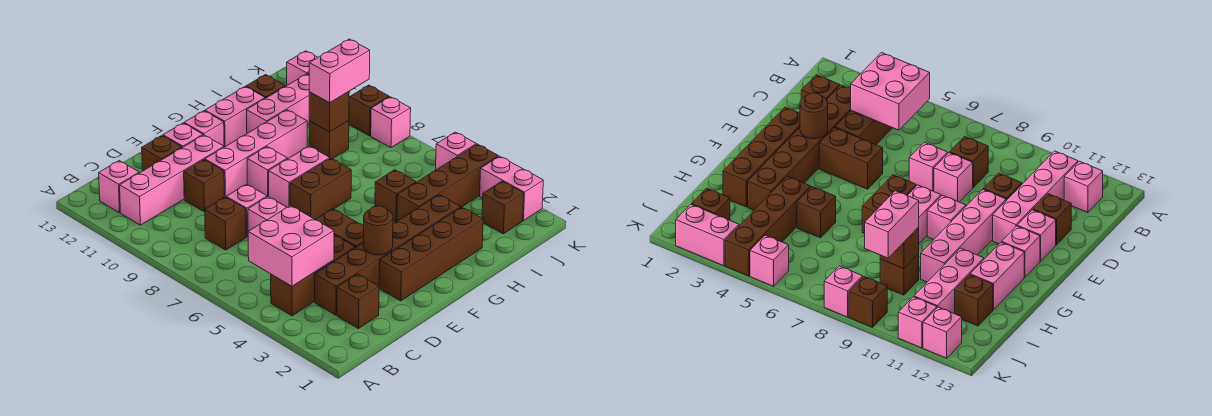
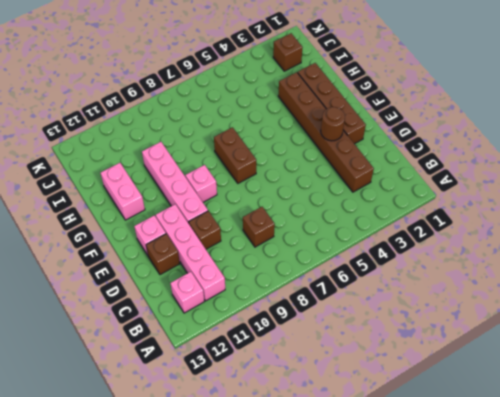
none -> brown 1x3 brick [271,235,355,316]
none -> brown 1x1 brick [337,274,379,329]
none -> pink 1x1 brick [248,197,287,232]
none -> pink 1x1 brick [226,184,267,237]

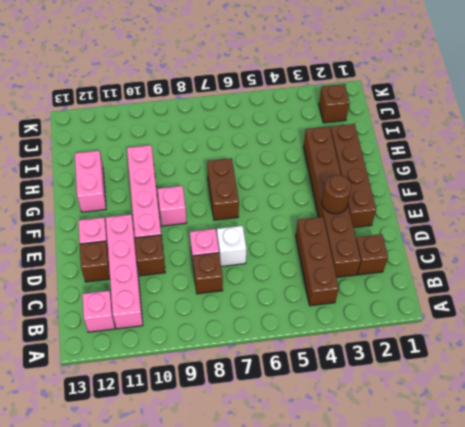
white 1x1 brick [217,226,246,266] -> pink 1x1 brick [248,197,287,232]
none -> brown 1x2 brick [315,209,364,248]
none -> pink 1x2 brick [269,146,330,207]
none -> pink 1x1 brick [184,111,224,146]
none -> brown 1x4 brick [397,144,498,221]

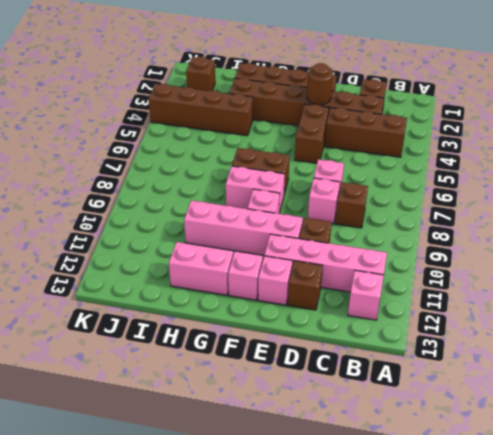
none -> brown 1x1 brick [375,170,416,222]
none -> pink 1x3 brick [246,74,309,133]
none -> brown 1x1 brick [309,121,349,159]
none -> brown 1x1 brick [246,75,285,98]

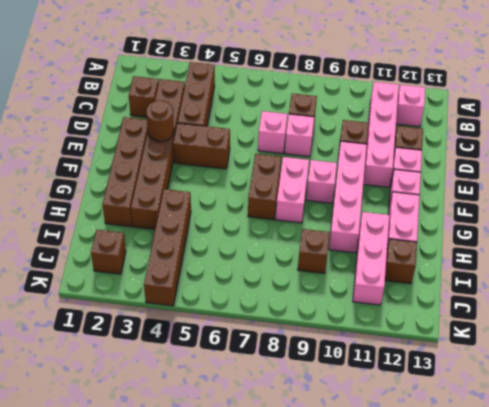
none -> brown 1x1 brick [375,170,416,222]
none -> pink 1x2 brick [480,156,543,221]
none -> pink 1x1 brick [436,132,476,170]
none -> pink 1x1 brick [371,97,411,148]

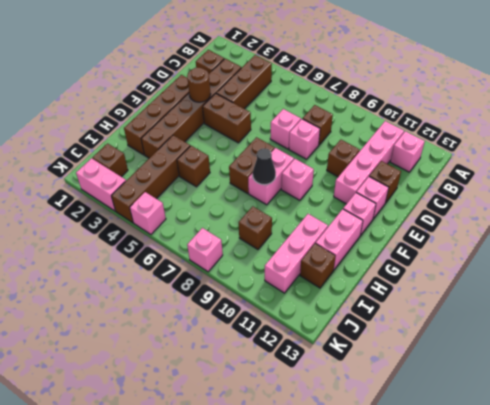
black 1x1 cone [253,148,276,185] -> none
none -> pink 1x4 brick [205,110,307,197]
none -> brown 1x1 brick [349,85,389,136]
none -> pink 1x1 brick [898,297,937,348]
none -> pink 1x1 brick [287,51,318,85]

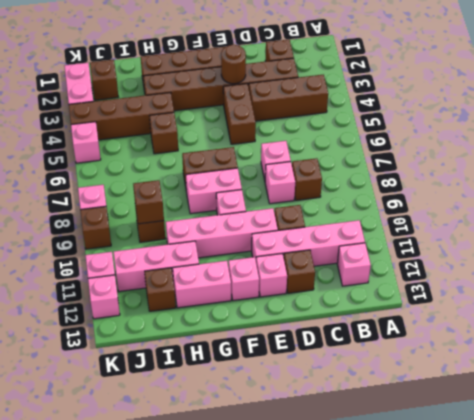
none -> pink 2x2 brick [248,206,334,286]
none -> pink 1x2 brick [309,39,370,103]

